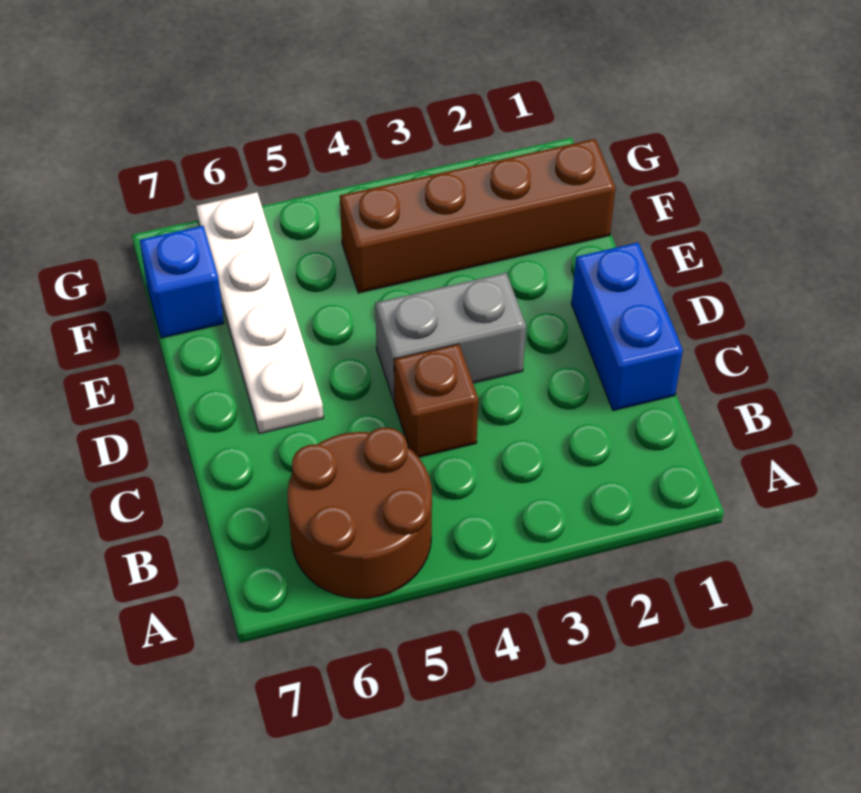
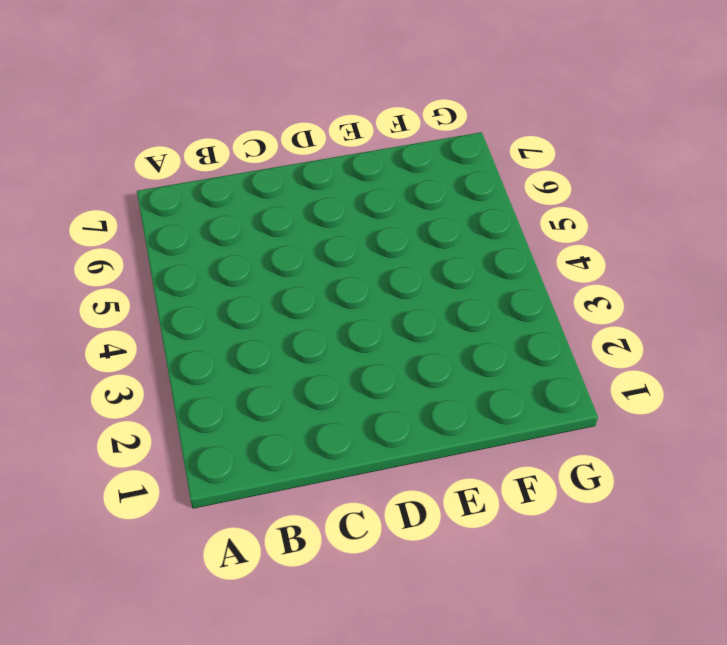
none -> brown 2x2 round brick [288,427,432,599]
none -> blue 1x2 brick [571,243,683,410]

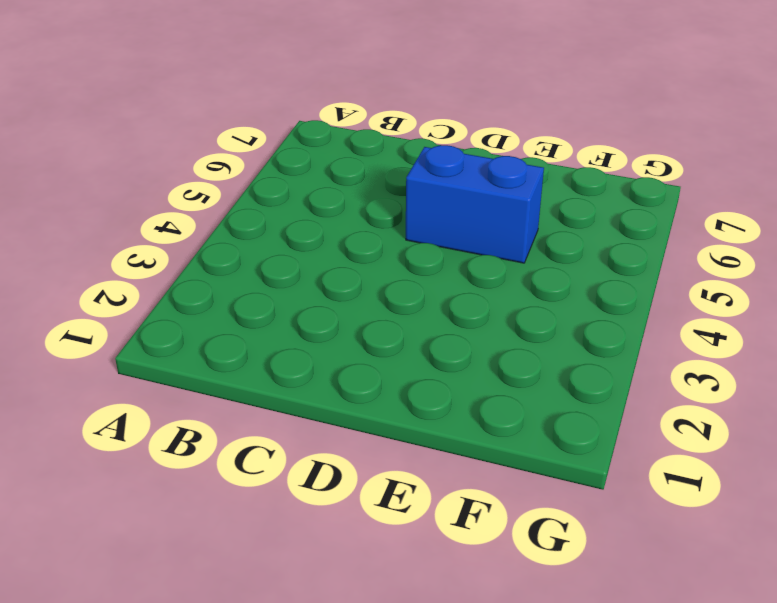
blue 1x2 brick [406,145,544,263] -> blue 1x2 brick moved to [571,243,683,410]
none -> brown 2x2 round brick [288,427,432,599]
none -> brown 1x1 brick [394,344,478,457]

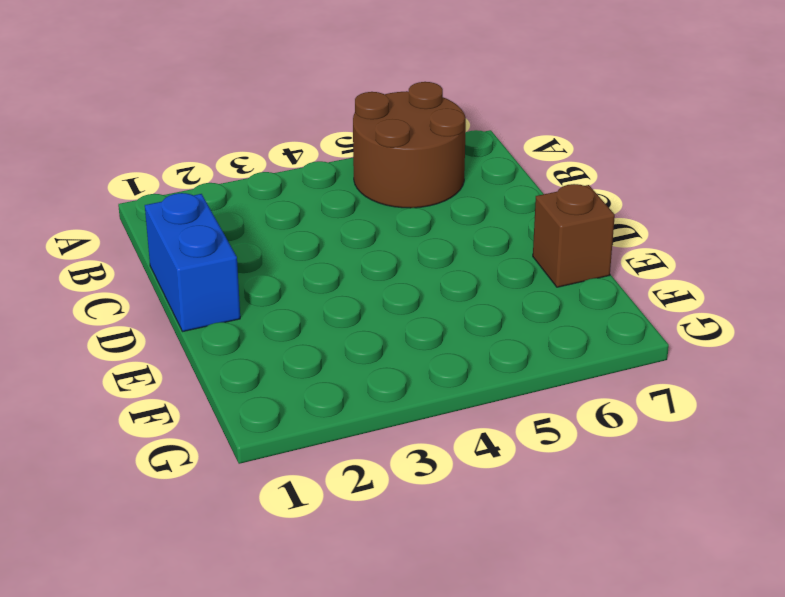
brown 1x1 brick [533,184,615,287] -> brown 1x1 brick moved to [394,344,478,457]
none -> grey 1x2 brick [375,273,526,402]
none -> white 1x4 plate [196,192,323,434]

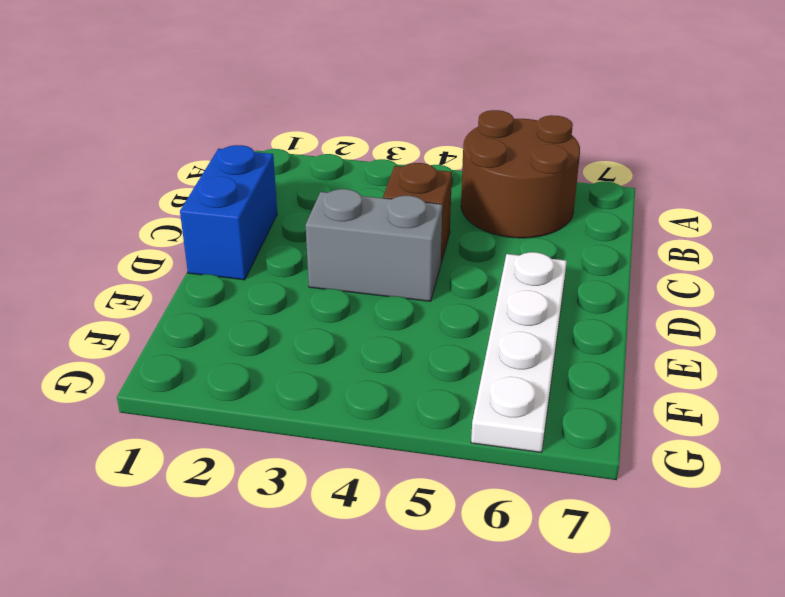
none -> brown 1x4 brick [340,139,616,293]
none -> blue 1x1 brick [139,226,224,338]

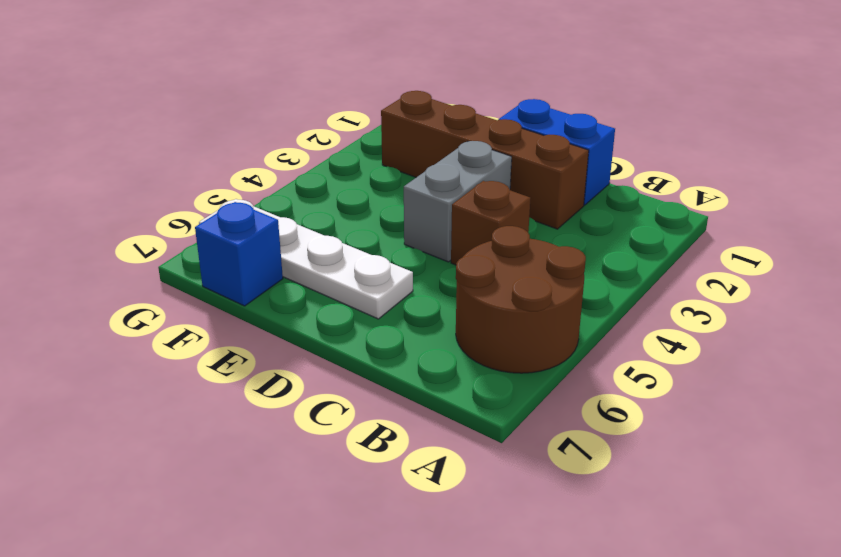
brown 1x4 brick [381,91,589,229] -> brown 1x4 brick turned to [340,139,616,293]

